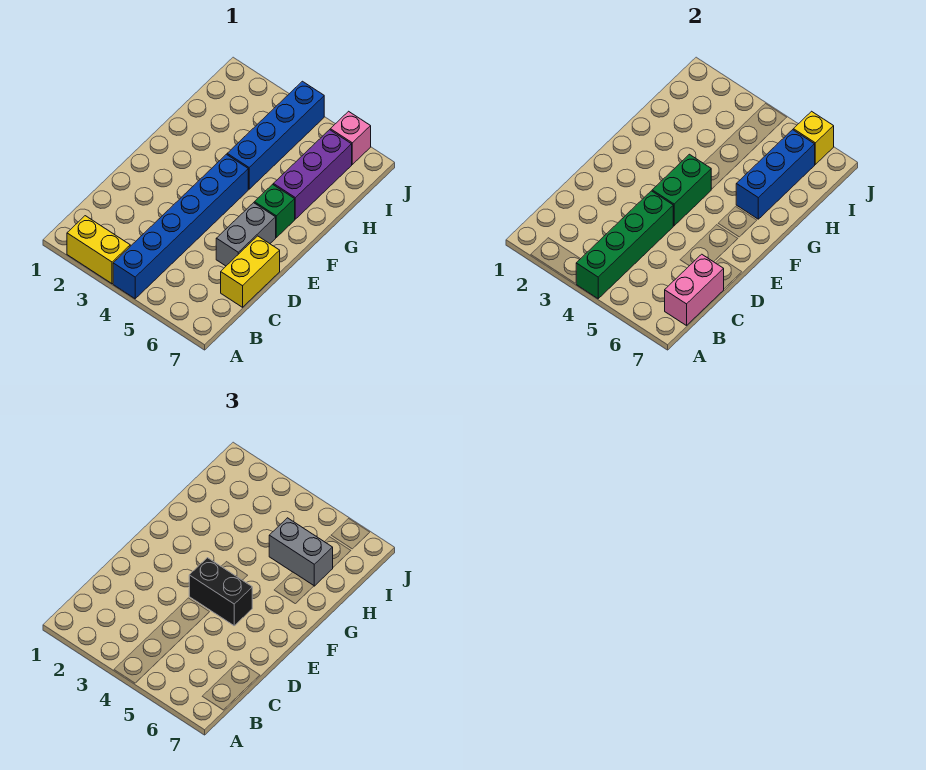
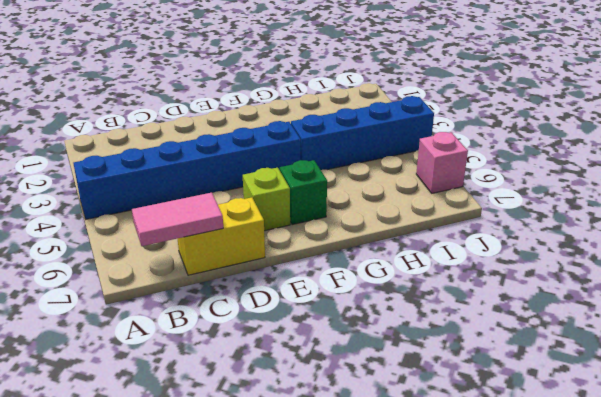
pink 1x2 tile [132,193,223,246] -> pink 1x2 brick [665,254,724,326]
lime 1x1 brick [243,168,290,231] -> grey 1x2 brick [216,203,276,266]
none -> yellow 1x2 brick [67,216,130,284]
none -> purple 1x3 brick [273,130,352,219]
none -> green 1x4 brick [576,191,673,299]

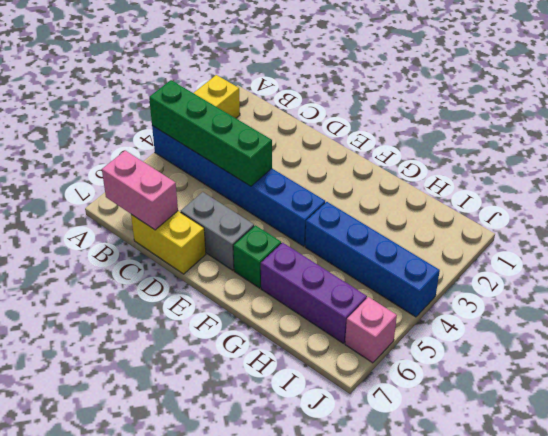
none -> green 1x2 brick [652,154,711,226]
none -> blue 1x3 brick [736,130,815,219]
none -> yellow 1x1 brick [793,111,834,164]

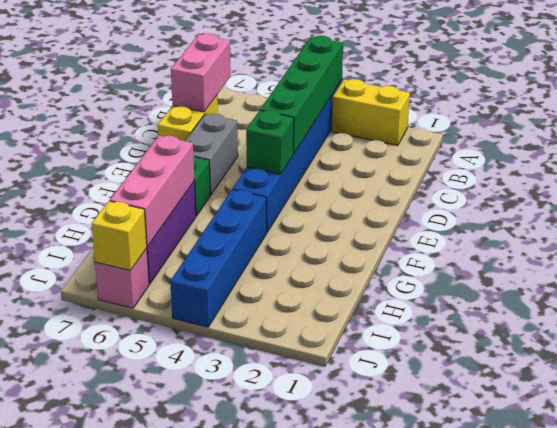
green 1x1 brick [246,110,294,174] -> green 1x2 brick [652,154,711,226]
pink 1x3 brick [110,136,194,247] -> blue 1x3 brick [736,130,815,219]
none -> black 1x2 brick [189,558,252,626]
none -> grey 1x2 brick [269,518,333,586]

